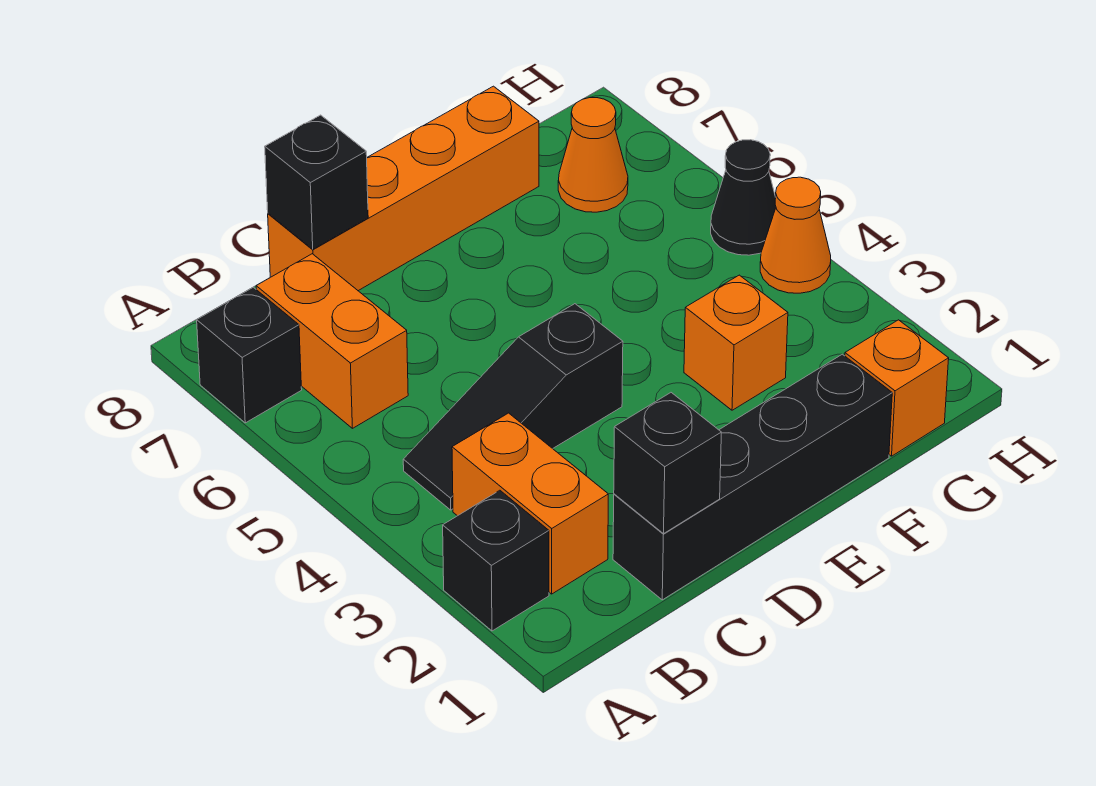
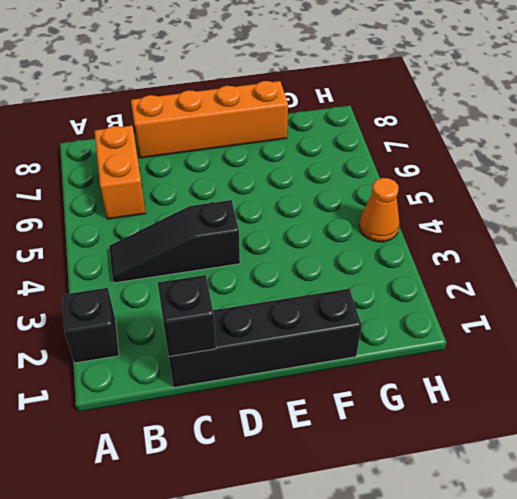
none -> black 1x1 brick [197,287,302,423]
none -> orange 1x2 brick [452,413,608,594]
none -> orange 1x1 brick [684,275,788,410]

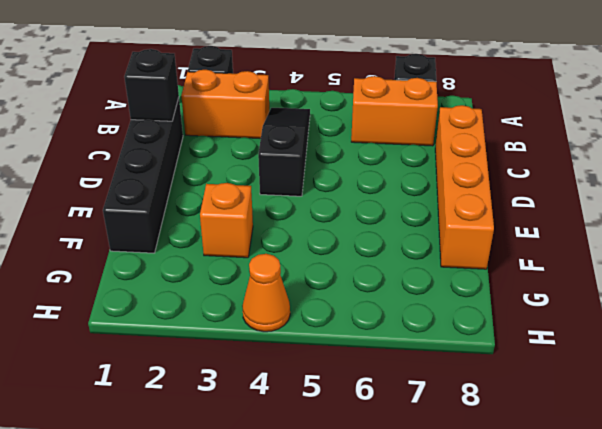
none -> orange 1x1 brick [845,320,949,456]
none -> orange 1x1 cone [558,98,628,212]
none -> black 1x1 cone [711,140,776,255]

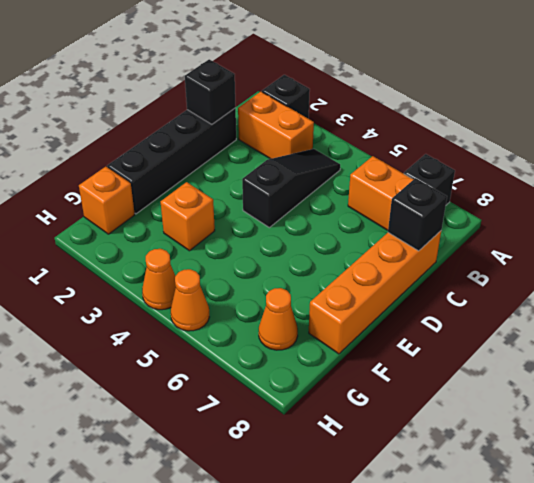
orange 1x1 cone [171,269,209,331] -> black 1x1 cone [711,140,776,255]

